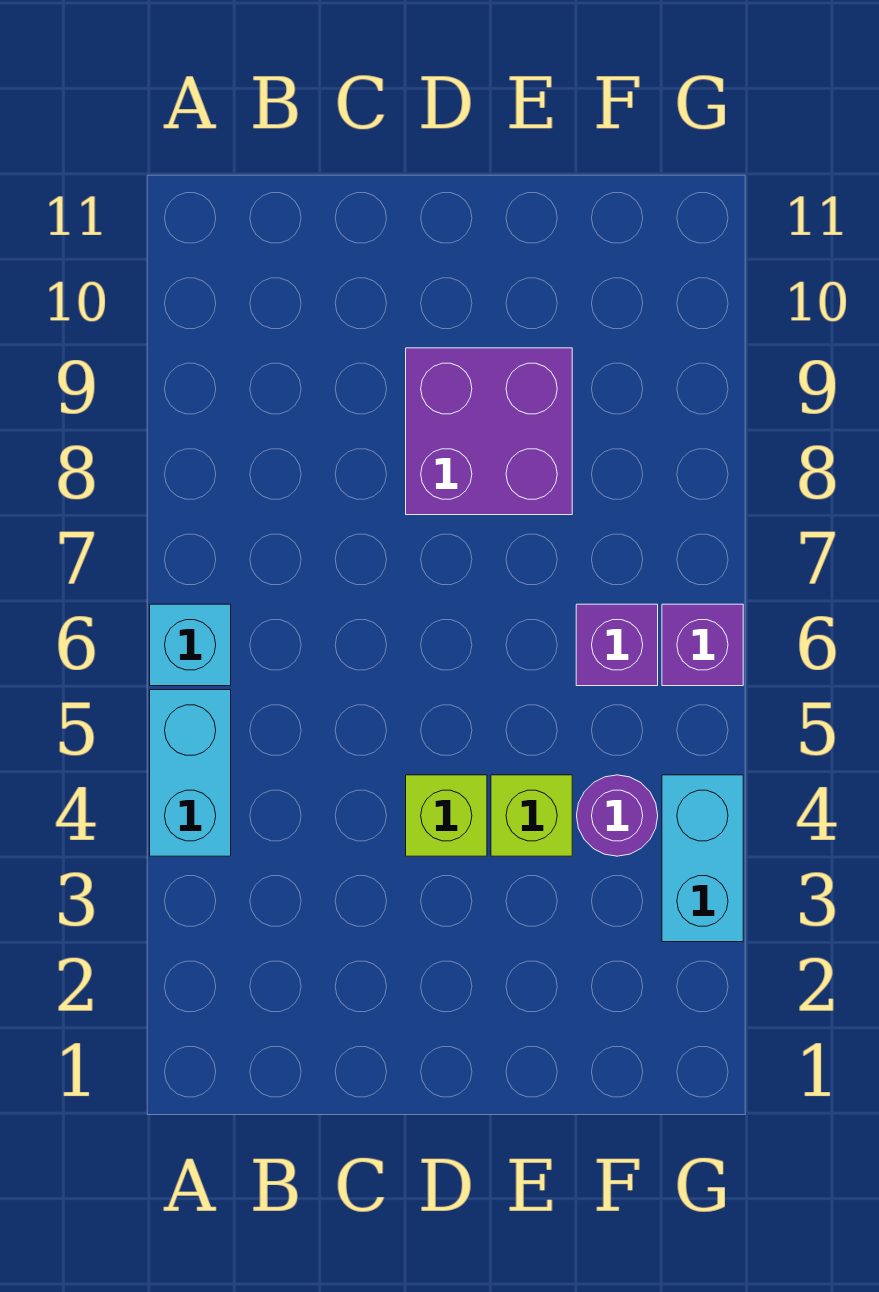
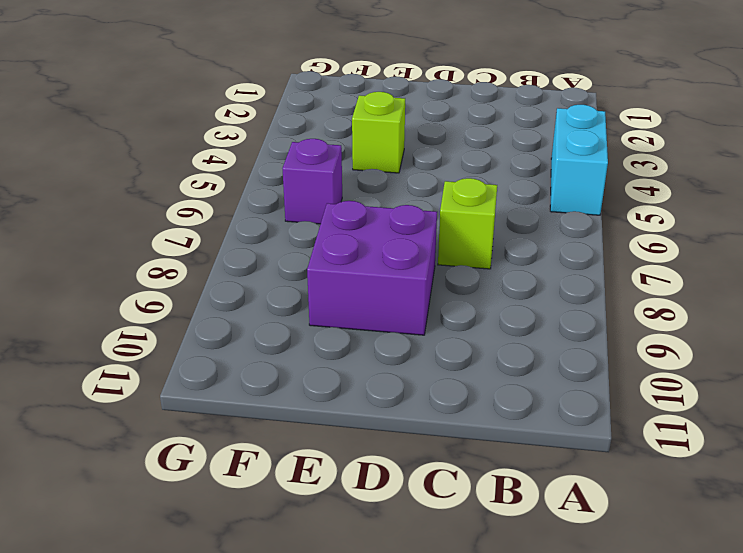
lime 1x1 brick [438,178,497,269] -> lime 1x1 brick moved to [406,775,487,856]
none -> cyan 1x1 brick [150,604,231,686]
none -> purple 1x1 round brick [577,775,658,856]

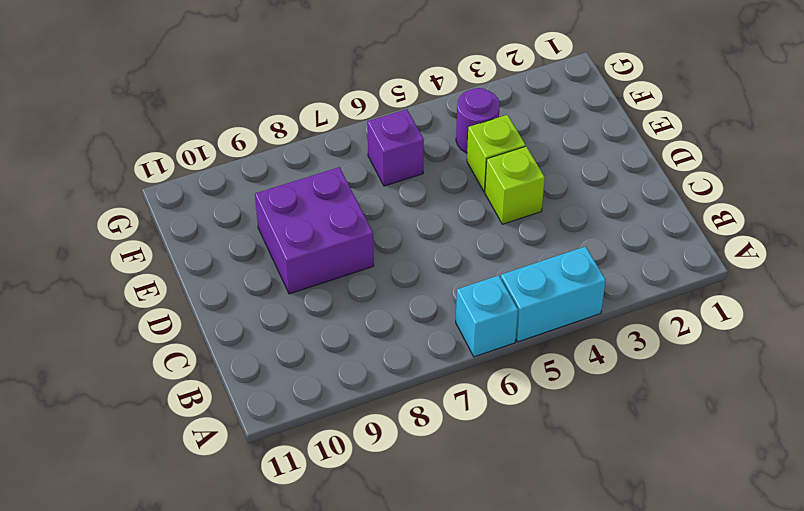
none -> cyan 1x2 brick [662,775,743,942]
none -> purple 1x1 brick [662,604,743,686]

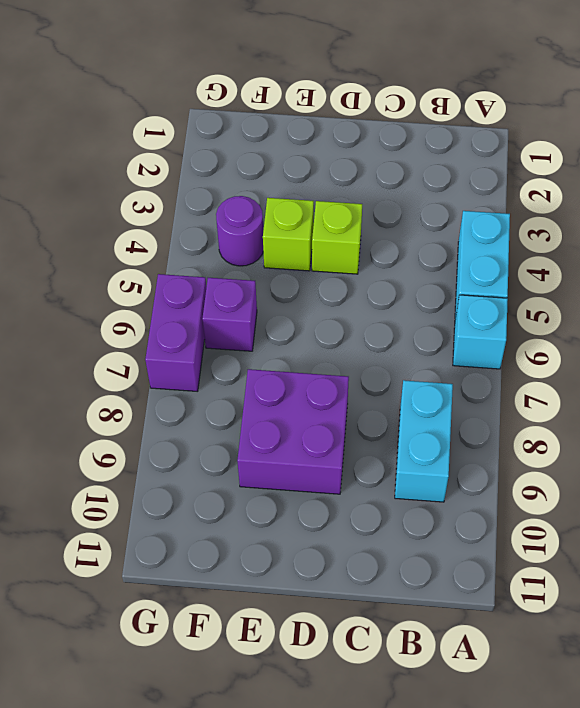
cyan 1x2 brick [395,380,453,502] -> cyan 1x2 brick moved to [662,775,743,942]
purple 1x2 brick [145,274,206,392] -> purple 1x1 brick [662,604,743,686]

